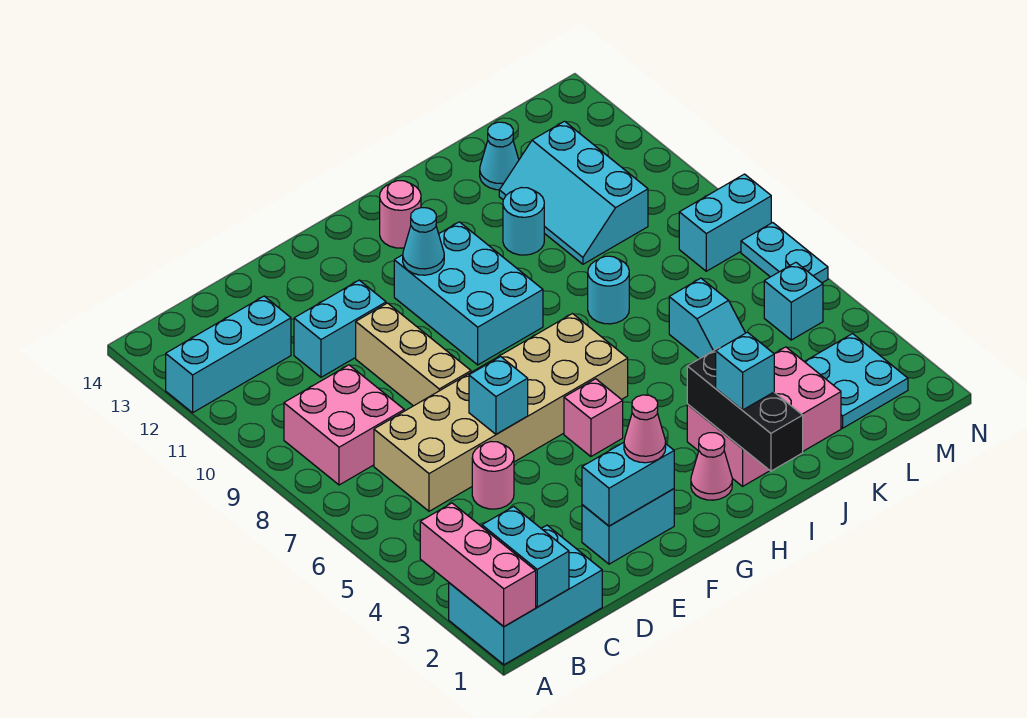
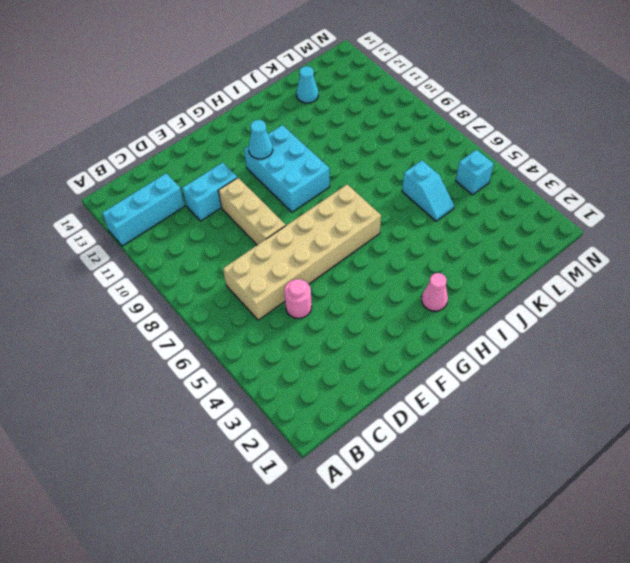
none -> cyan 2x3 brick [449,525,602,665]
none -> pink 2x2 brick [284,365,404,485]
none -> cyan 1x2 brick [582,489,674,564]
none -> pink 1x1 brick [564,379,623,456]

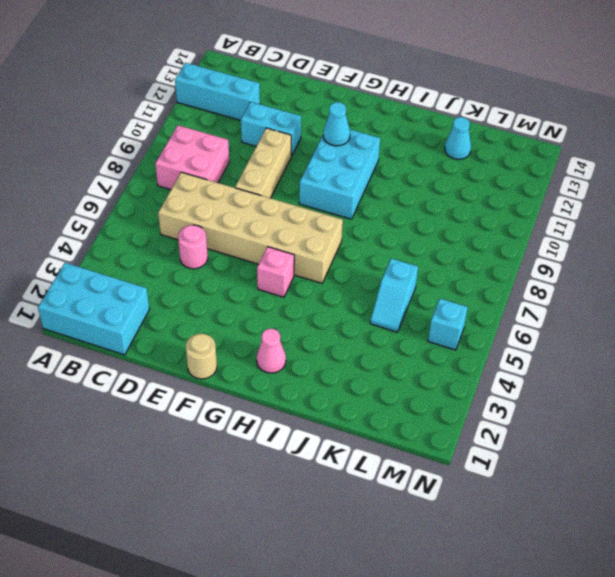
tan 1x1 round brick [186,334,217,379] -> none
none -> cyan 1x2 brick [582,489,674,564]
none -> pink 1x1 round brick [380,181,421,248]
none -> pink 2x3 brick [687,347,841,486]
none -> cyan 1x1 round brick [588,256,629,324]

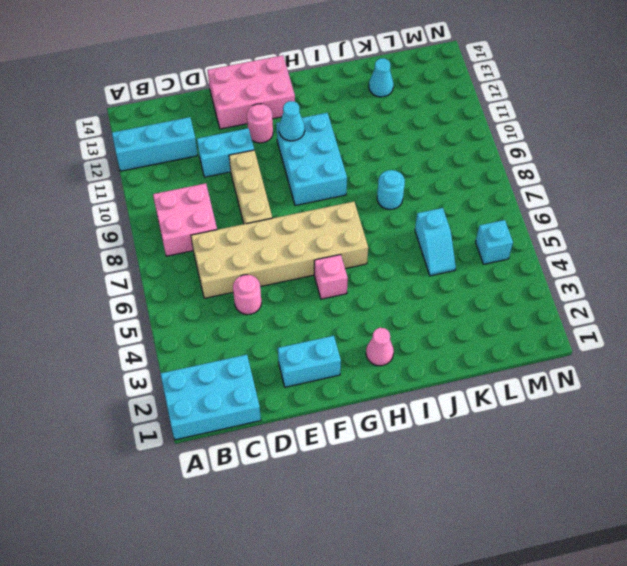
pink 2x3 brick [208,55,295,129] -> pink 2x3 brick moved to [687,347,841,486]
pink 1x1 round brick [247,104,273,143] -> pink 1x1 round brick moved to [380,181,421,248]
none -> cyan 1x1 round brick [503,188,544,255]
none -> cyan 2x3 slope [499,121,648,264]
none -> cyan 2x2 plate [804,334,908,428]
none -> cyan 1x2 brick [679,174,771,271]

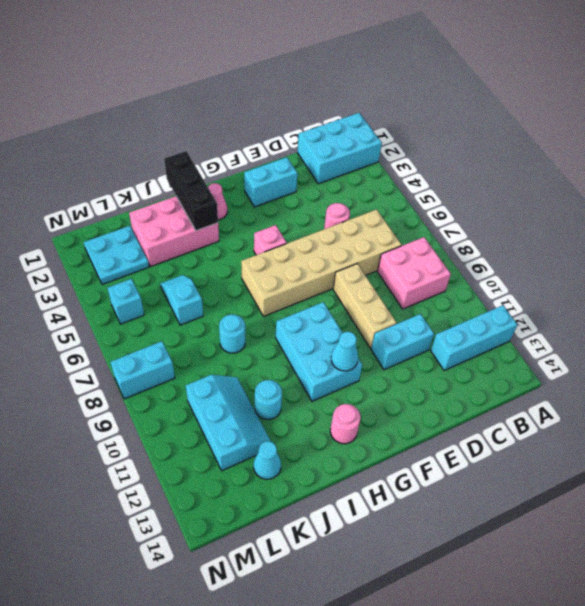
none -> cyan 1x2 plate [741,223,828,283]
none -> pink 1x3 brick [420,503,536,627]
none -> cyan 1x2 brick [482,506,569,607]
none -> cyan 1x2 brick [582,442,674,526]

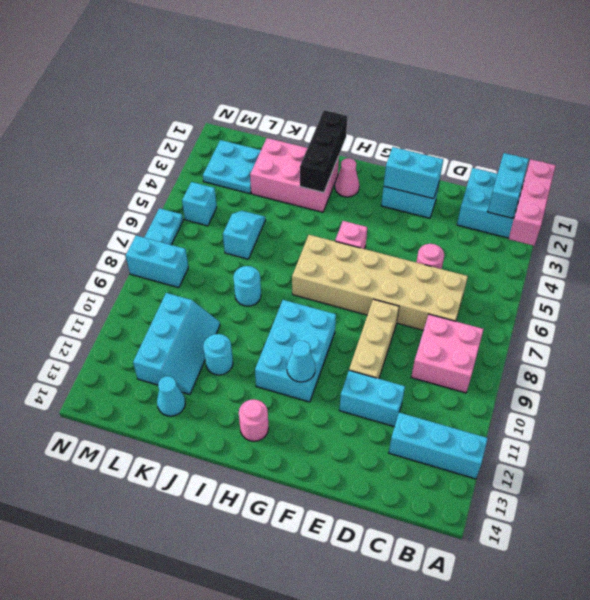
none -> cyan 1x1 brick [469,357,528,434]
none -> pink 1x1 cone [624,395,666,463]
none -> cyan 1x1 brick [716,332,774,410]

